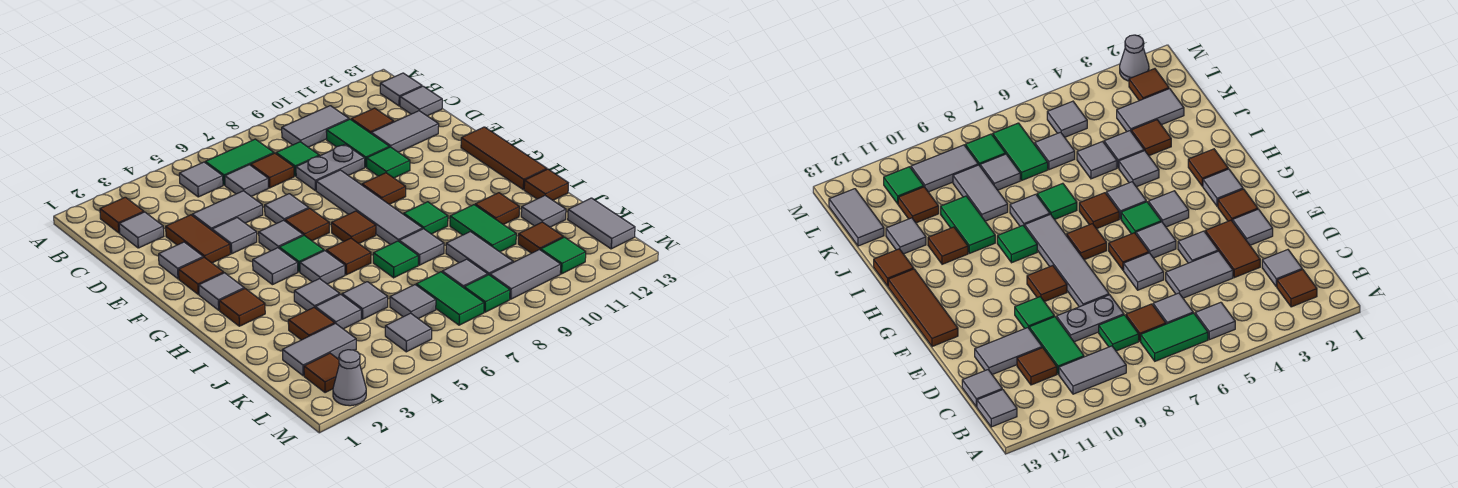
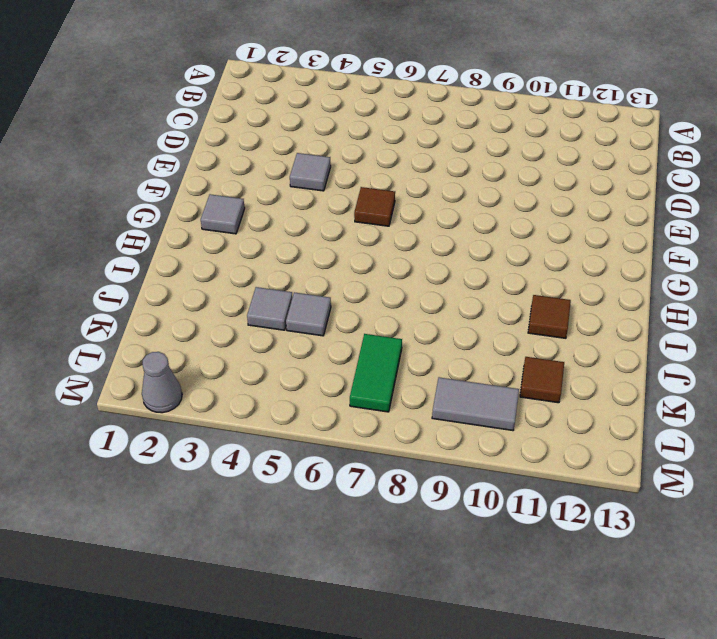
none -> brown 1x1 tile [100,197,144,233]
none -> grey 1x1 tile [179,162,223,197]
none -> green 1x2 tile [205,139,274,185]
none -> grey 1x2 tile [282,106,349,147]

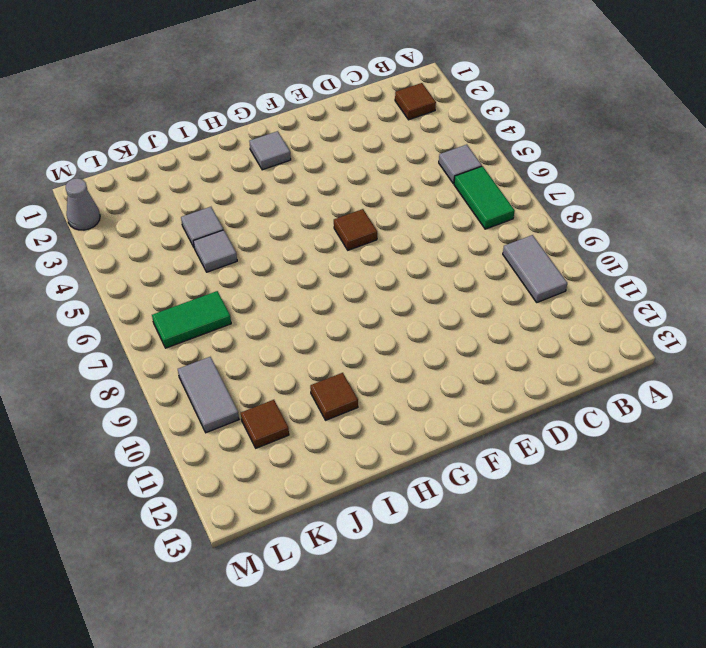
none -> grey 1x1 tile [380,73,422,106]
none -> grey 1x1 tile [119,212,164,248]
none -> grey 1x1 tile [225,165,268,196]
none -> brown 1x1 tile [251,153,294,188]

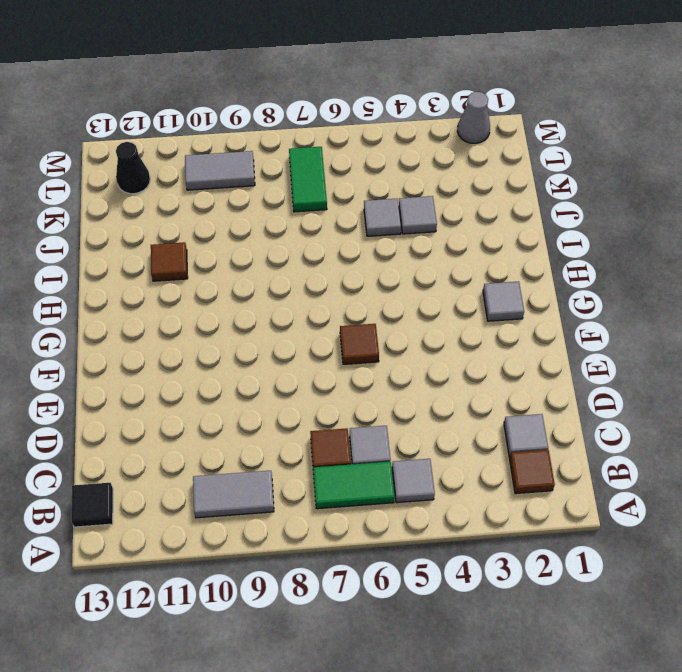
black 1x1 tile [71,483,113,527] -> grey 1x1 tile [380,73,422,106]
black 1x1 cone [116,142,150,194] -> none
none -> green 1x1 tile [276,142,319,176]
none -> green 1x2 tile [326,119,389,167]
none -> brown 1x1 tile [351,108,394,133]
none -> grey 1x1 tile [400,86,442,116]

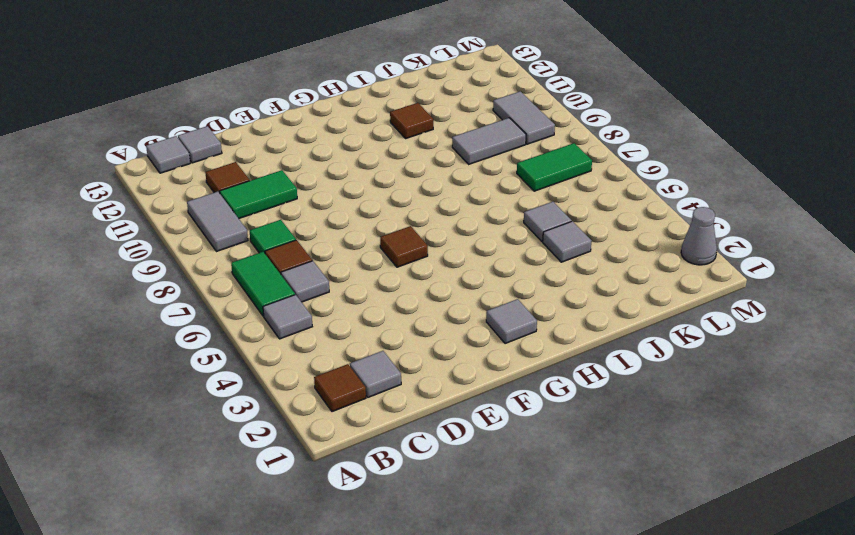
none -> brown 1x2 tile [166,215,230,263]
none -> grey 1x2 tile [192,191,263,230]
none -> grey 1x2 plate [296,144,365,191]
none -> grey 1x2 tile [371,111,439,152]

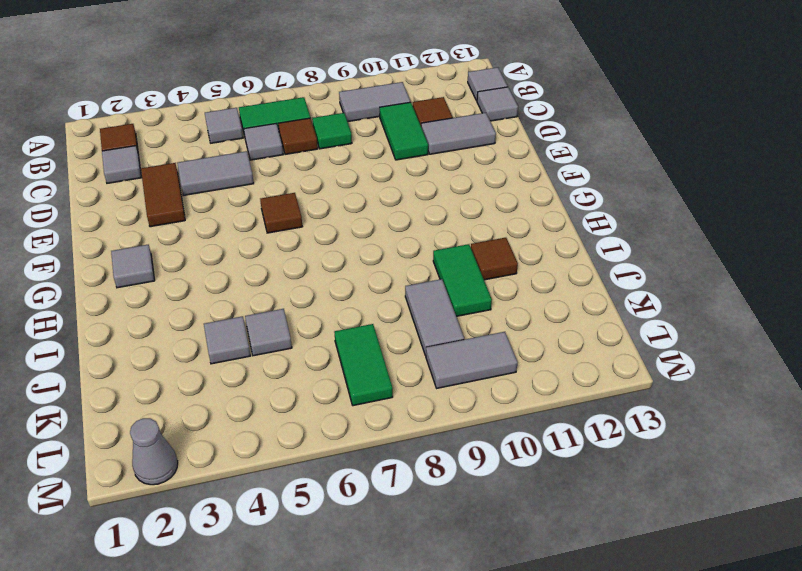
none -> grey 1x2 plate [296,144,365,191]
none -> grey 1x1 tile [159,242,203,279]
none -> grey 1x1 tile [212,218,257,254]
none -> grey 1x1 tile [265,194,309,224]

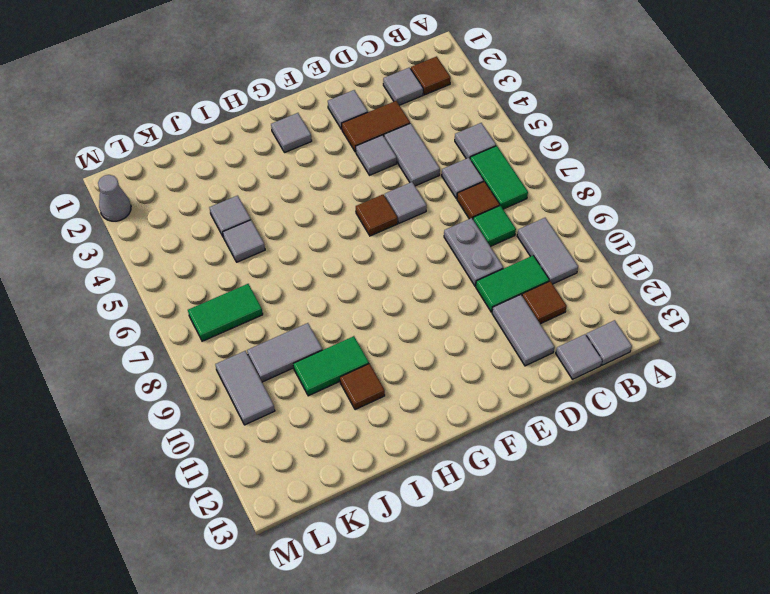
none -> grey 1x4 tile [316,170,423,245]
none -> green 1x1 tile [367,147,410,178]
none -> brown 1x1 tile [179,257,224,294]
none -> grey 1x1 tile [259,220,303,251]

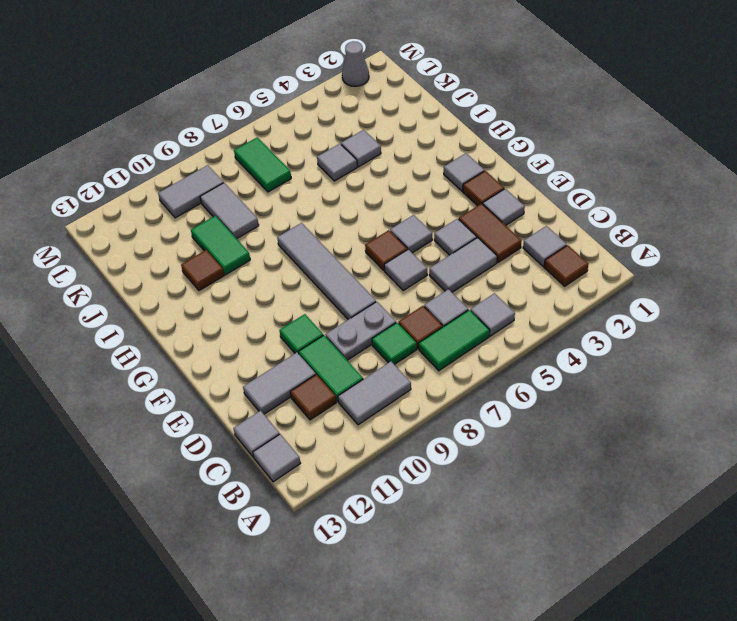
none -> brown 1x1 tile [362,173,406,204]
none -> brown 1x3 tile [461,127,547,190]
none -> grey 1x1 tile [253,248,298,285]
none -> green 1x1 tile [279,235,324,272]

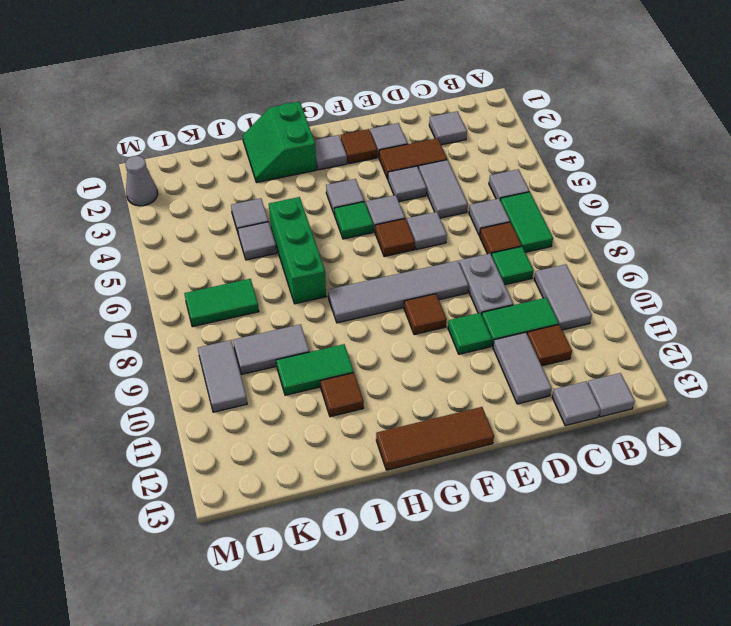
green 2x2 slope [243,102,317,183] -> brown 1x1 tile [219,289,265,326]
green 1x3 brick [269,197,326,304] -> green 1x1 tile [373,241,418,278]
none -> brown 1x1 tile [100,197,144,233]
none -> brown 1x1 tile [331,211,376,243]
none -> grey 1x1 tile [300,251,345,284]
none -> brown 1x1 tile [326,238,371,275]

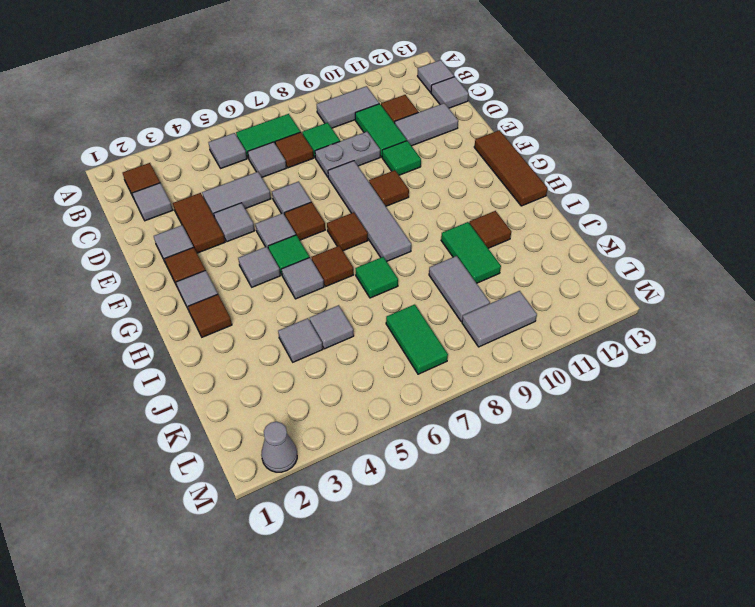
none -> green 1x1 tile [404,202,448,234]
none -> grey 1x1 tile [294,279,340,310]
none -> grey 1x1 tile [399,229,444,265]
none -> brown 1x1 tile [524,169,568,200]

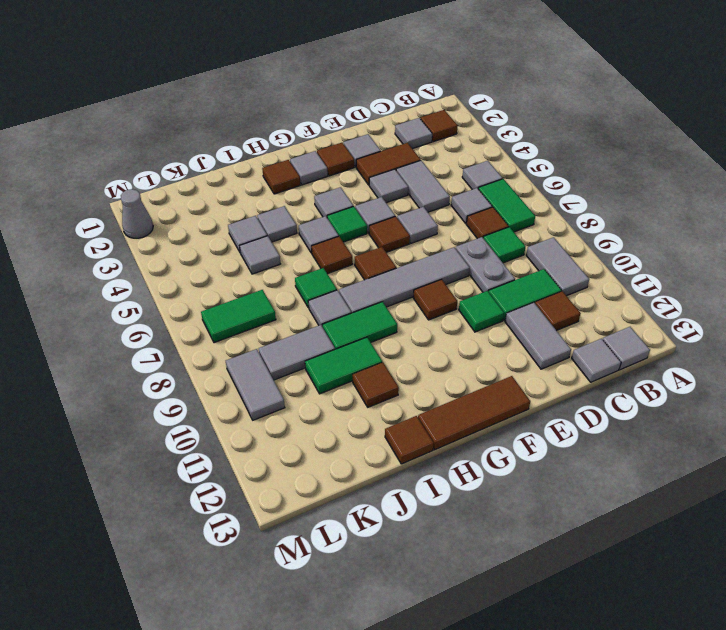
green 1x2 tile [323,302,397,349] -> green 1x1 tile [404,202,448,234]
none -> brown 1x1 tile [288,308,335,340]
none -> grey 1x1 tile [521,196,566,227]
none -> grey 1x2 tile [283,324,356,376]
none -> grey 1x1 tile [390,285,436,319]

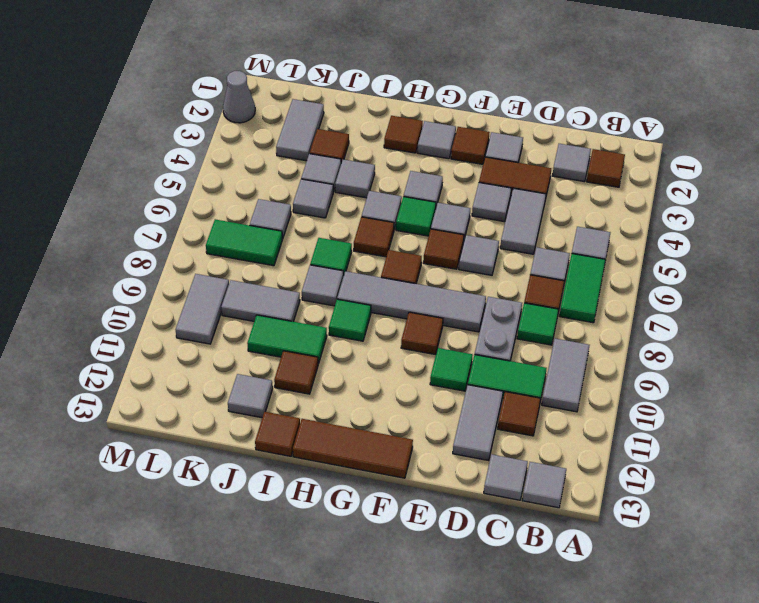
none -> grey 1x1 tile [442,259,488,288]
none -> brown 1x1 tile [518,222,563,253]
none -> grey 1x2 tile [568,198,635,249]
none -> brown 1x1 tile [304,353,339,393]

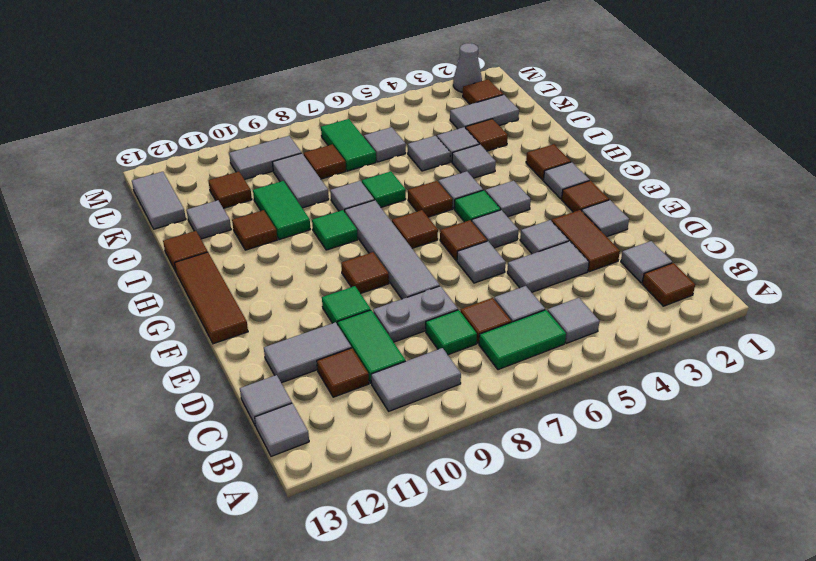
brown 1x1 tile [304,144,346,179] -> grey 1x1 tile [442,259,488,288]
none -> grey 1x1 tile [385,313,432,352]
none -> green 1x1 tile [464,275,510,312]
none -> green 1x1 tile [541,237,586,274]

